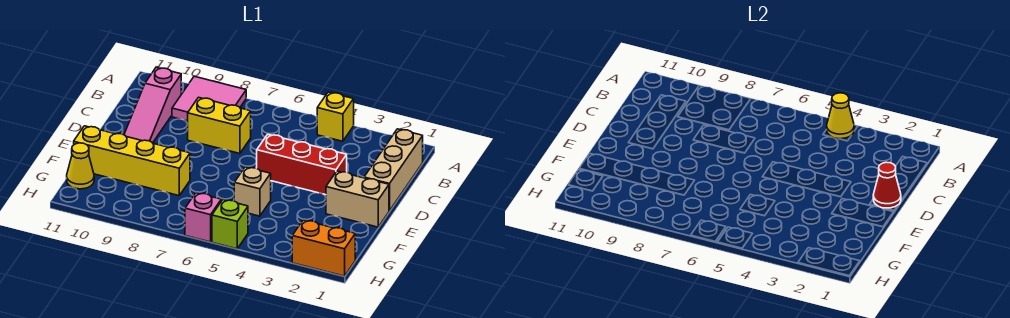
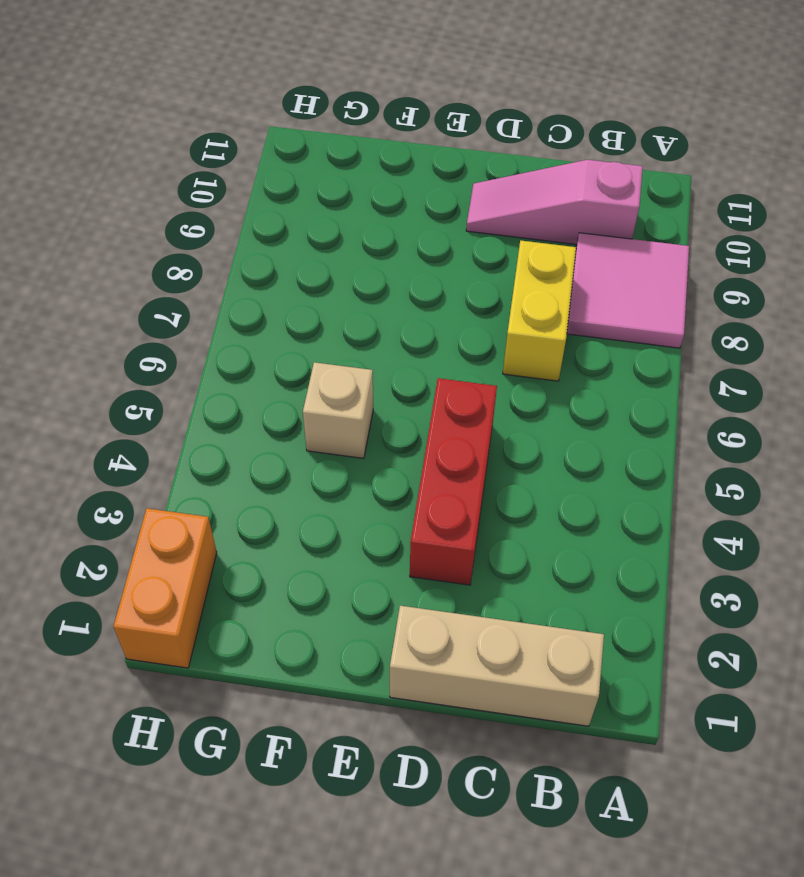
none -> yellow 1x1 brick [317,92,354,141]
none -> tan 1x2 brick [326,171,389,227]
none -> yellow 1x4 brick [74,126,190,196]

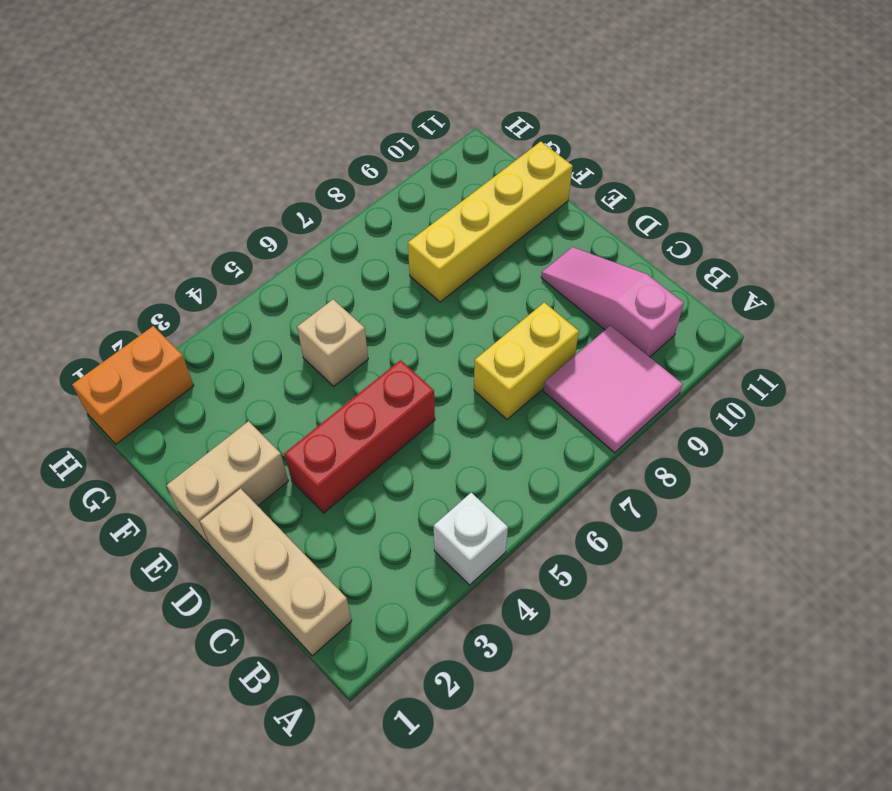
white 1x1 brick [434,493,508,585] -> yellow 1x1 brick [317,92,354,141]
none -> yellow 1x1 cone [67,143,94,189]
none -> lime 1x1 brick [212,200,248,249]
none -> pink 1x1 brick [185,193,221,242]

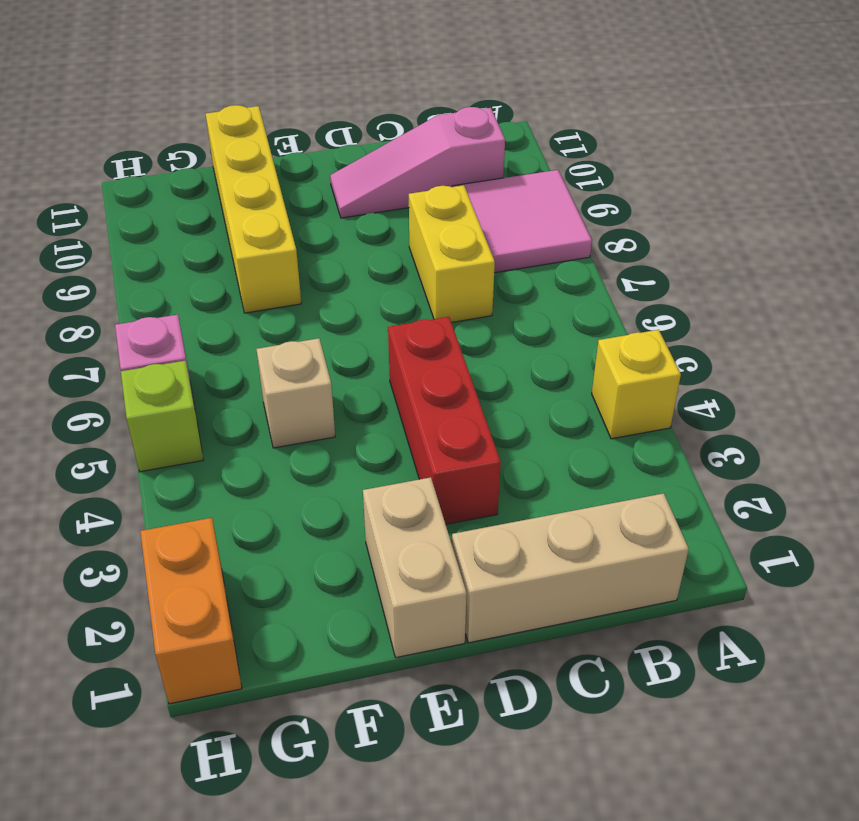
none -> yellow 1x1 cone [67,143,94,189]
none -> yellow 1x1 cone [827,93,854,139]
none -> red 1x1 cone [873,162,901,208]

